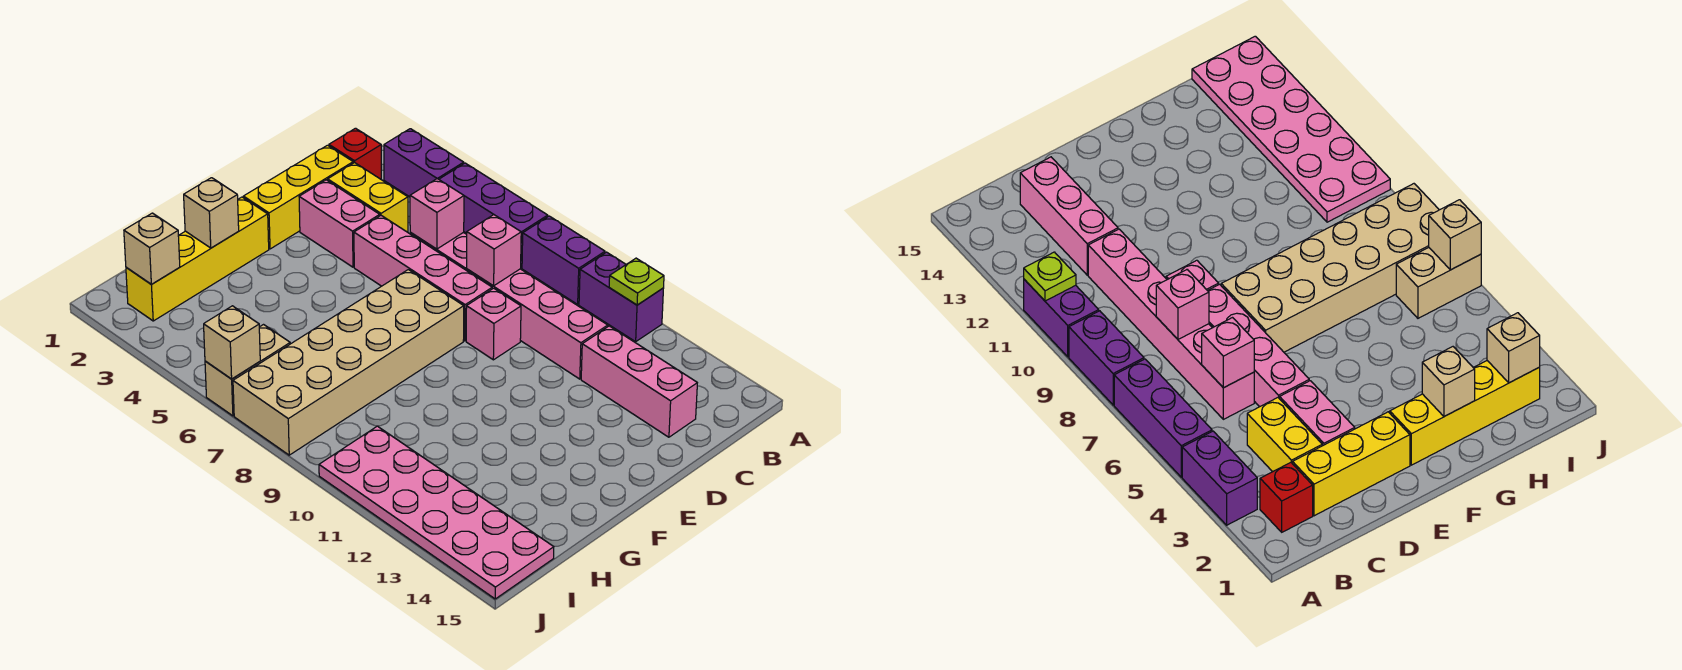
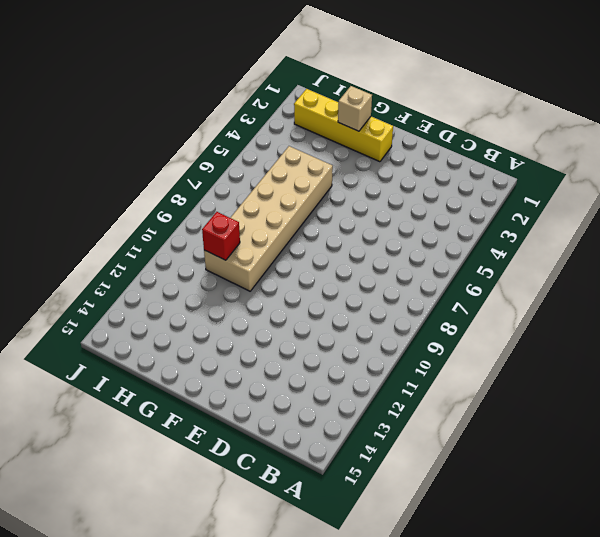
tan 2x6 brick [204,146,333,291] -> tan 2x6 brick turned to [233,270,464,455]
red 1x1 brick [202,212,240,260] -> red 1x1 brick moved to [329,128,381,179]
none -> purple 1x2 brick [384,129,464,197]
none -> purple 1x3 brick [439,163,548,268]
none -> purple 1x2 brick [522,216,605,304]

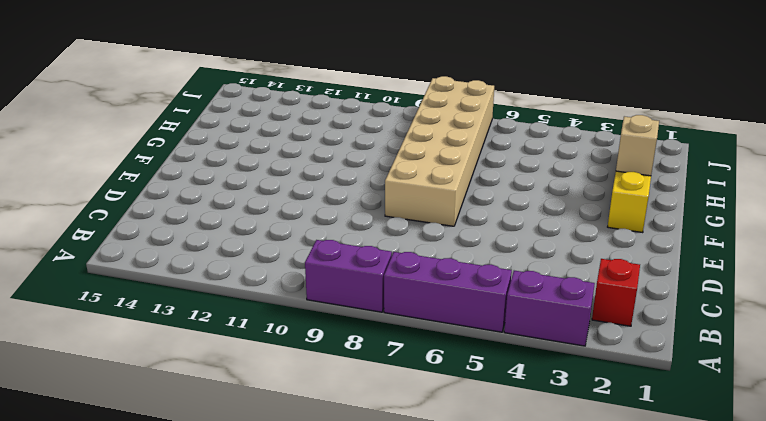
none -> purple 1x2 brick [579,252,664,342]
none -> yellow 1x3 brick [243,145,353,249]
none -> yellow 1x2 brick [328,163,408,232]

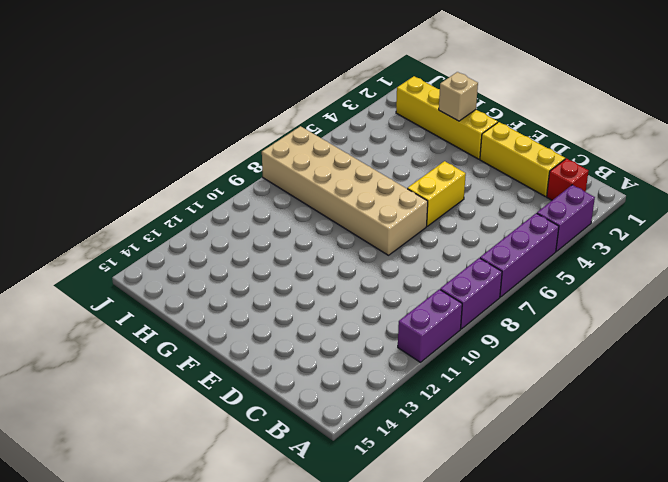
yellow 1x2 brick [407,161,466,226] -> yellow 1x2 brick moved to [328,163,408,232]
none -> pink 1x6 brick [410,232,608,379]
none -> pink 1x3 brick [581,326,697,437]
none -> pink 1x2 brick [299,180,380,267]

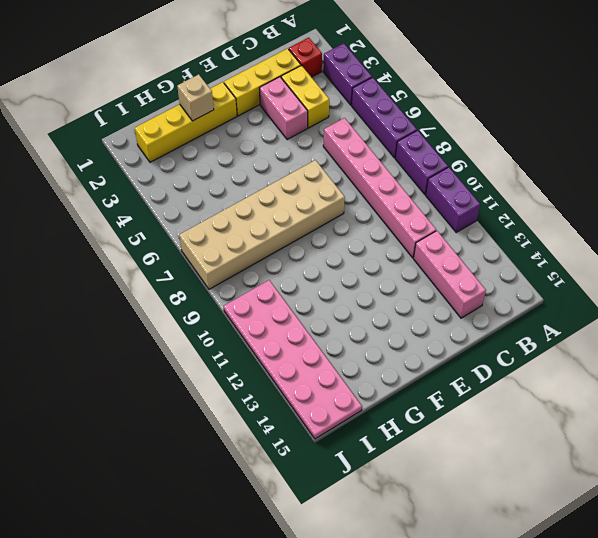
none -> pink 1x4 brick [354,216,492,341]
none -> pink 1x1 brick [466,288,521,360]
none -> tan 1x2 brick [205,325,290,416]

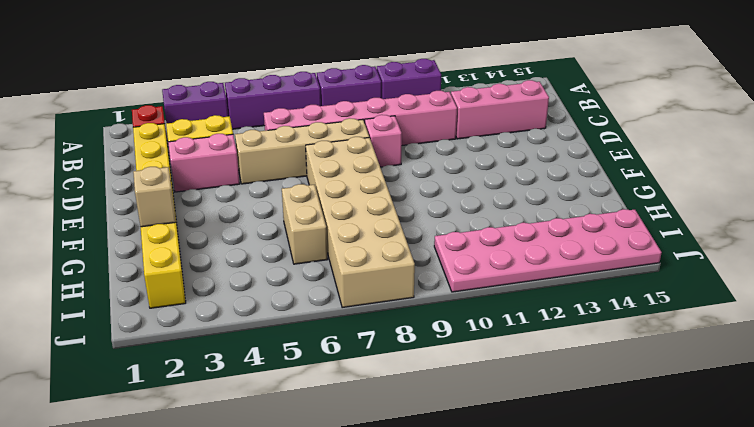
tan 1x4 brick [235,118,369,184] -> pink 1x4 brick [354,216,492,341]
tan 1x2 brick [282,184,328,264] -> tan 1x2 brick moved to [205,325,290,416]
none -> lime 1x1 plate [609,258,664,305]
none -> pink 1x1 brick [410,179,464,249]
none -> pink 1x1 brick [466,215,521,286]

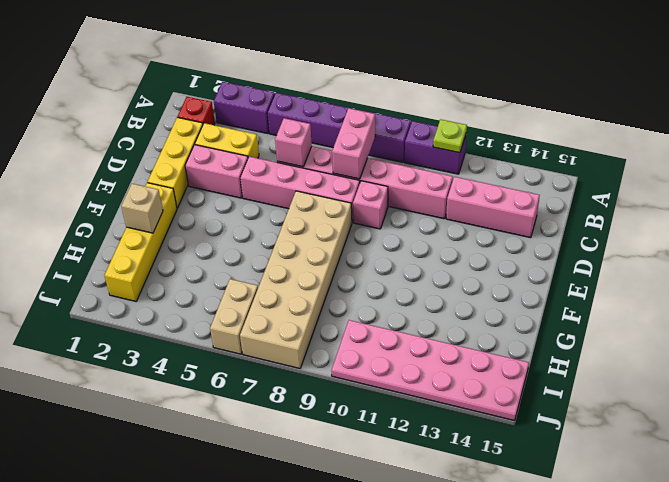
pink 1x2 brick [332,108,375,179] -> pink 1x1 brick [466,215,521,286]
none -> tan 1x1 brick [124,213,180,284]
none -> tan 1x1 brick [204,306,260,379]

